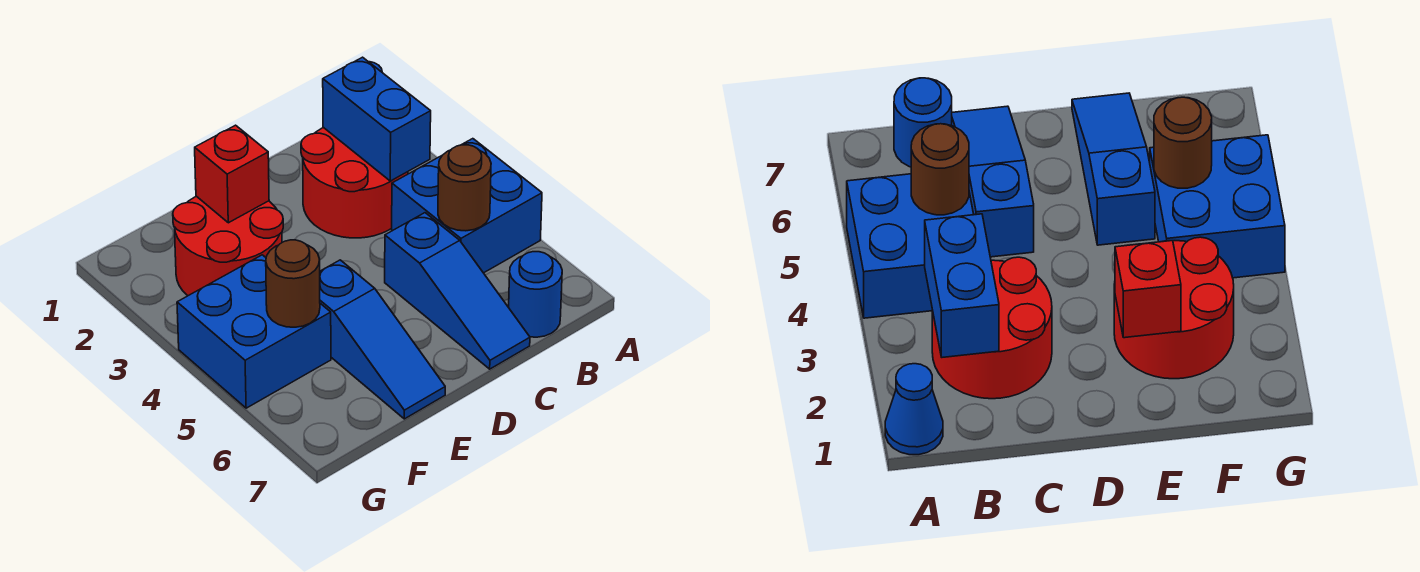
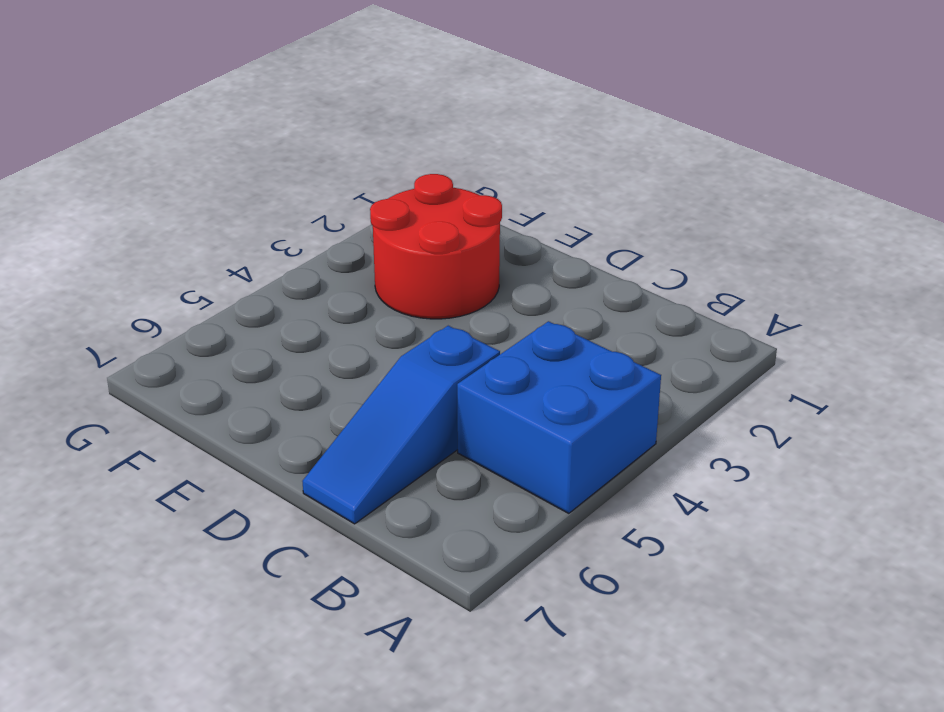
none -> blue 1x1 cone [885,364,943,455]
none -> red 2x2 round brick [301,127,408,238]
none -> blue 1x1 round brick [509,252,562,337]

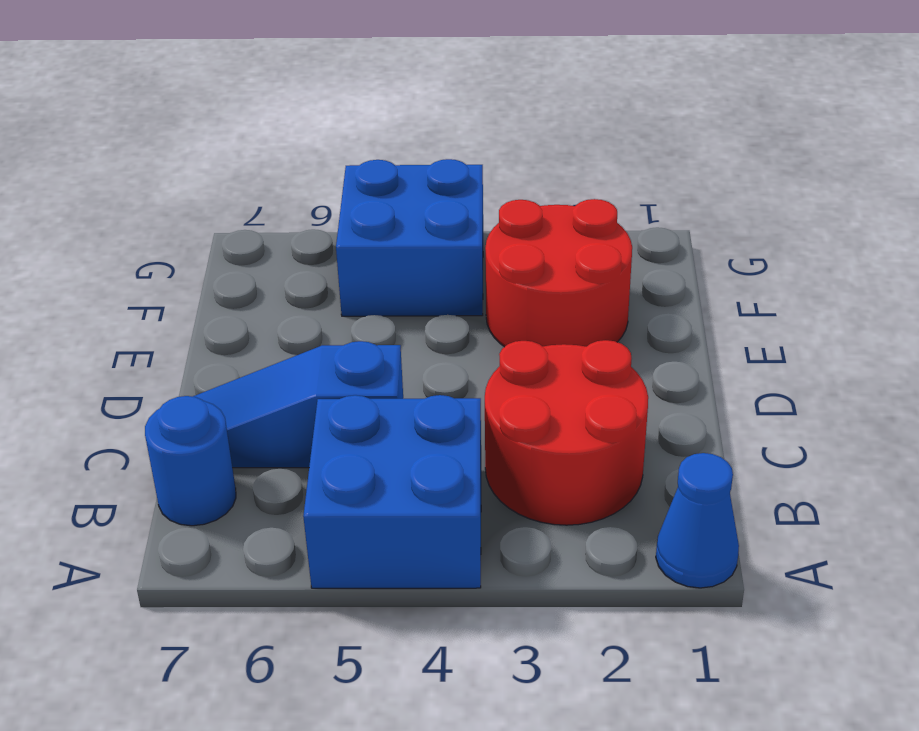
none -> blue 1x3 slope [320,260,445,419]
none -> blue 1x2 brick [323,57,431,181]
none -> brown 1x1 round brick [438,145,491,231]

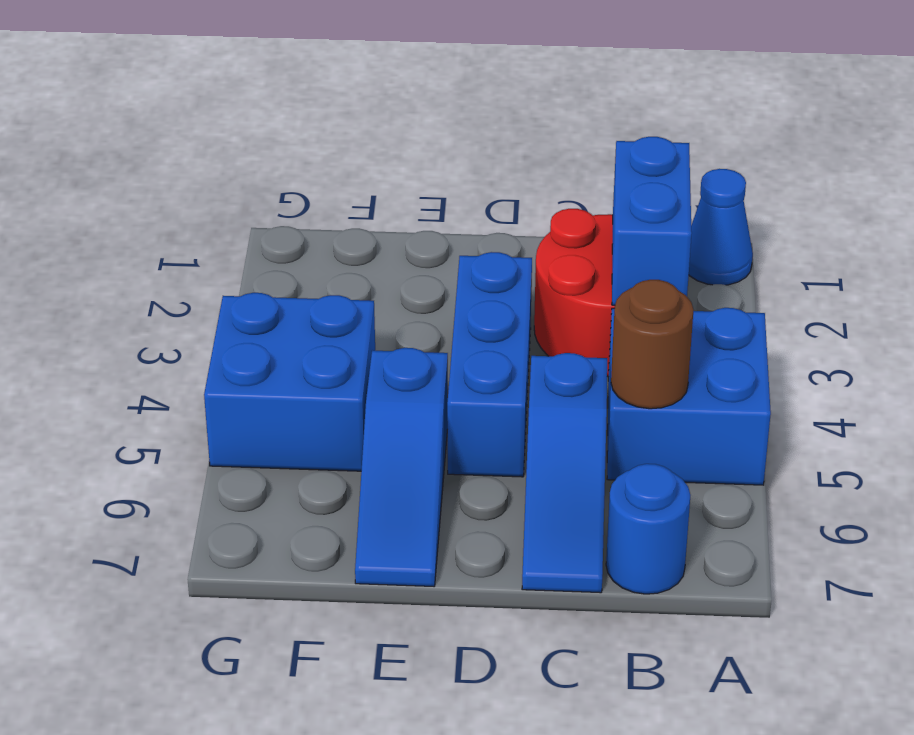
blue 1x3 brick [447,252,532,477] -> none
none -> red 2x2 round brick [173,196,283,296]
none -> red 1x1 brick [195,125,269,223]
none -> brown 1x1 round brick [266,240,320,327]

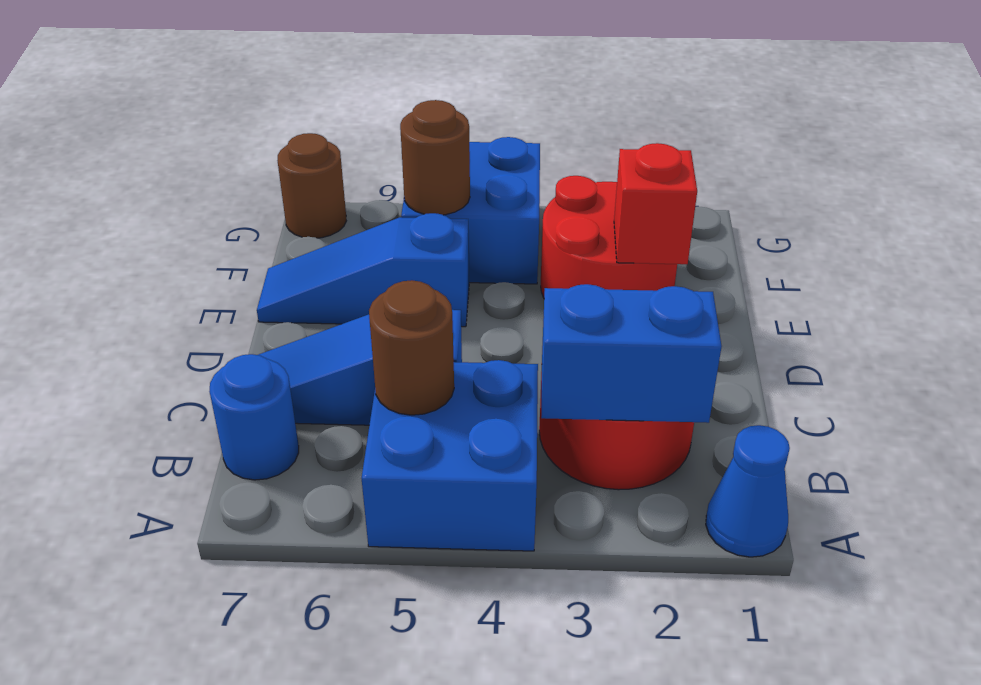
brown 1x1 round brick [277,133,346,238] -> none

